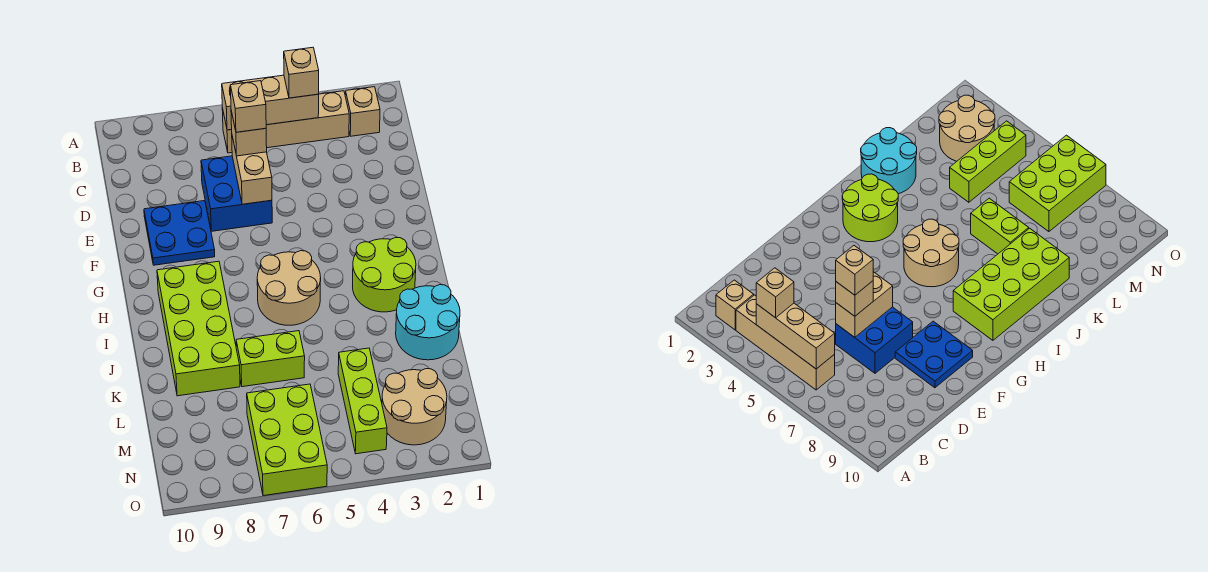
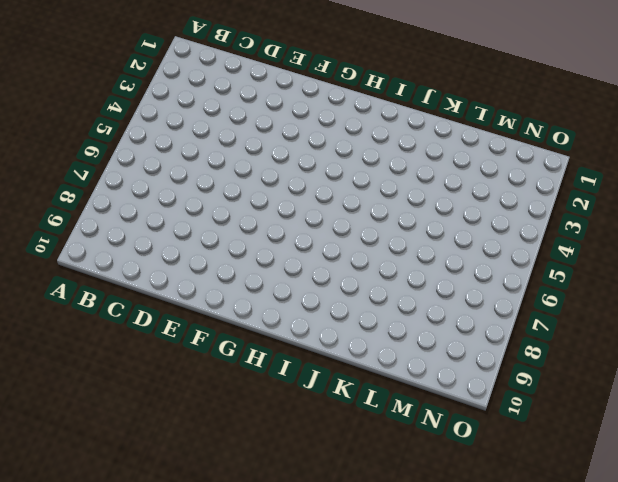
none -> tan 1x1 brick [345,87,380,136]
none -> tan 1x4 brick [222,91,349,153]
none -> blue 2x2 brick [201,156,272,231]

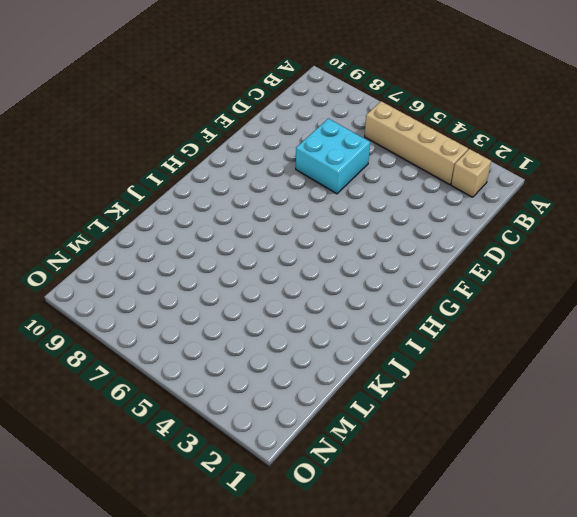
cyan 2x2 brick [296,118,370,194] -> blue 2x2 brick [201,156,272,231]
none -> blue 2x2 plate [144,201,215,265]
none -> lime 2x2 round brick [353,238,416,312]
none -> tan 2x2 round brick [257,251,321,325]

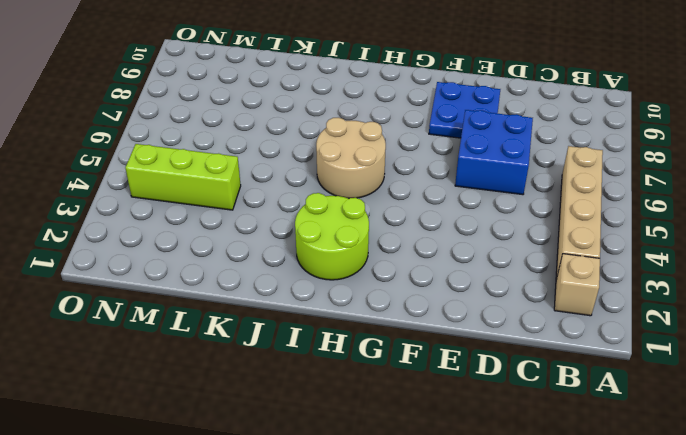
none -> lime 2x4 brick [157,261,240,396]
none -> cyan 2x2 round brick [396,285,460,360]
none -> lime 1x2 brick [236,331,305,387]

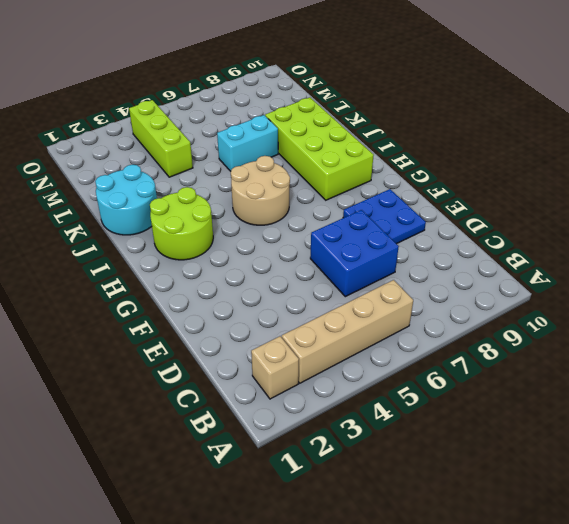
cyan 1x2 brick [217,115,278,171] -> lime 1x2 brick [236,331,305,387]
none -> tan 2x2 round brick [382,369,447,445]
none -> lime 2x3 brick [247,384,327,496]
none -> tan 1x3 brick [222,75,319,130]

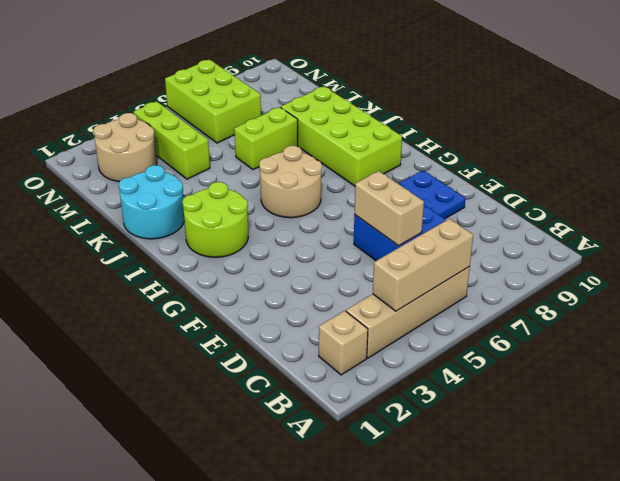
none -> tan 1x1 brick [284,47,319,98]
none -> tan 1x1 brick [231,111,267,156]
none -> tan 1x1 brick [230,81,266,132]

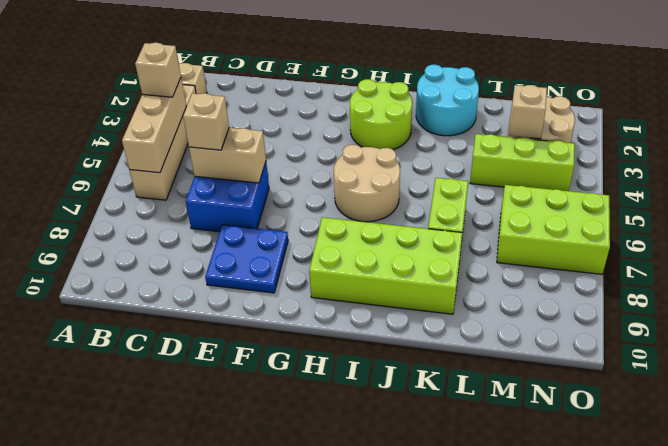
tan 1x1 brick [509,85,547,139] -> tan 1x1 brick moved to [230,81,266,132]

